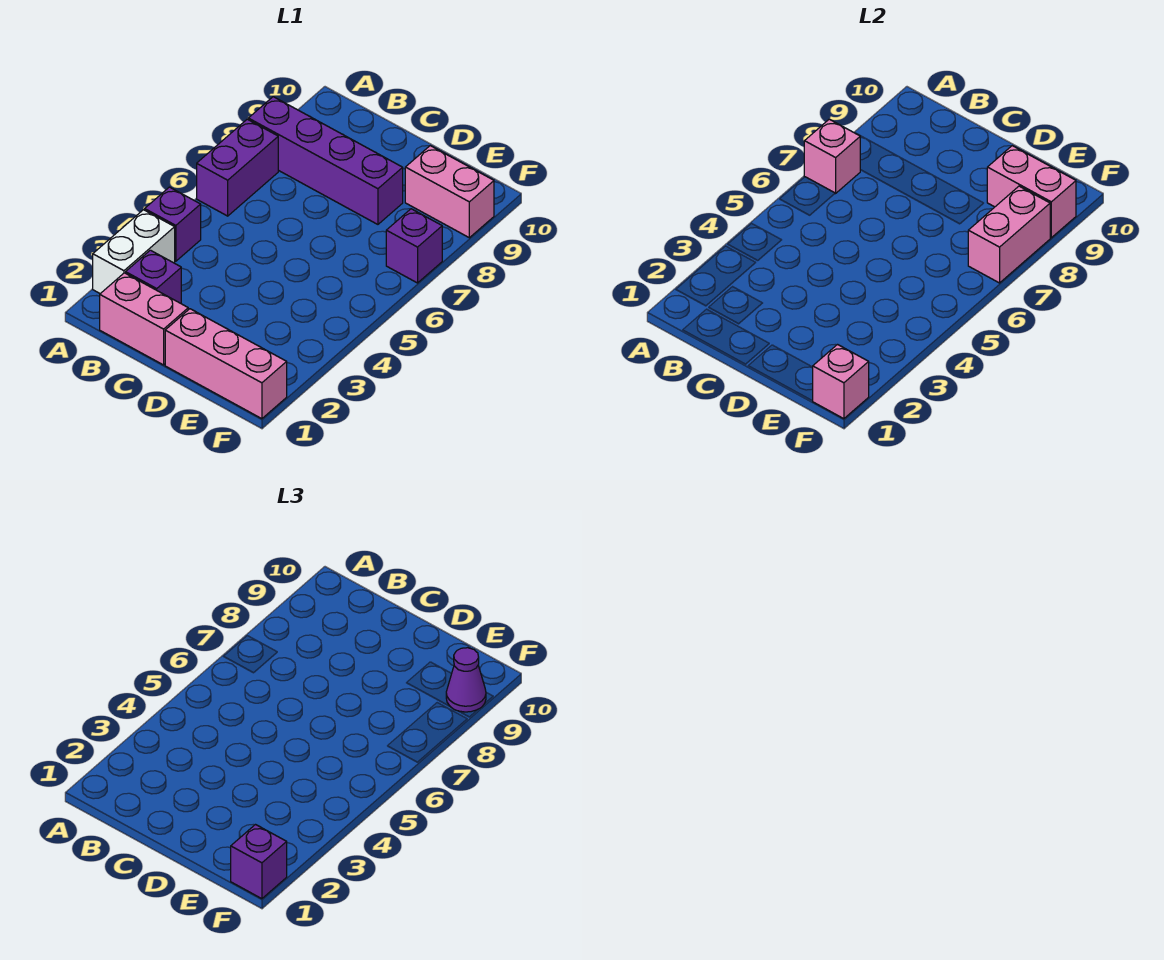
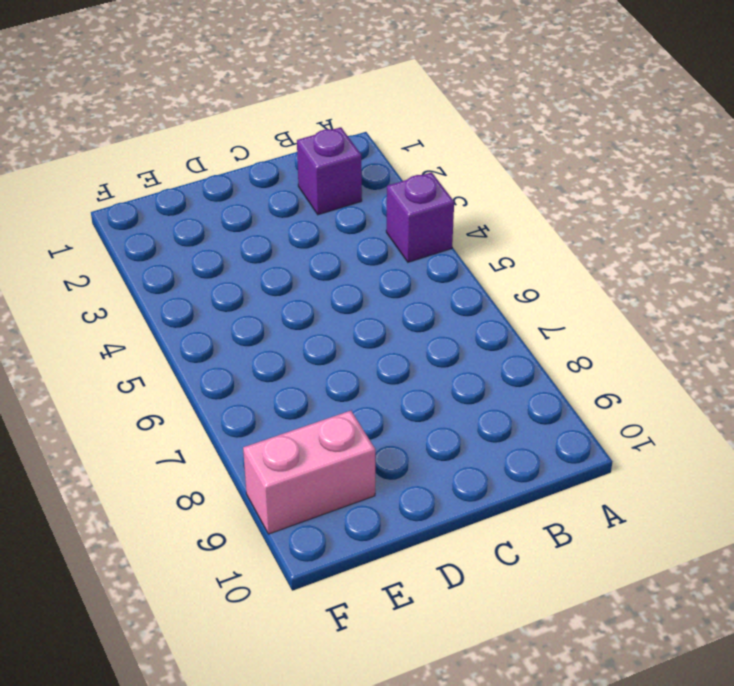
none -> white 1x2 brick [93,210,175,294]
none -> purple 1x2 brick [197,119,278,216]
none -> purple 1x4 brick [248,97,403,224]

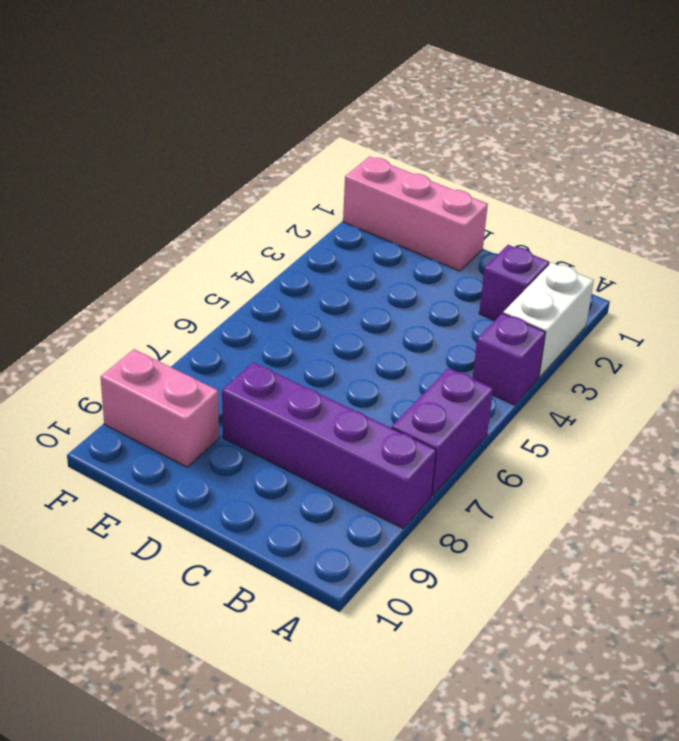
none -> pink 1x2 brick [100,273,188,365]
none -> purple 1x1 brick [386,209,442,283]
none -> pink 1x1 brick [804,119,860,193]

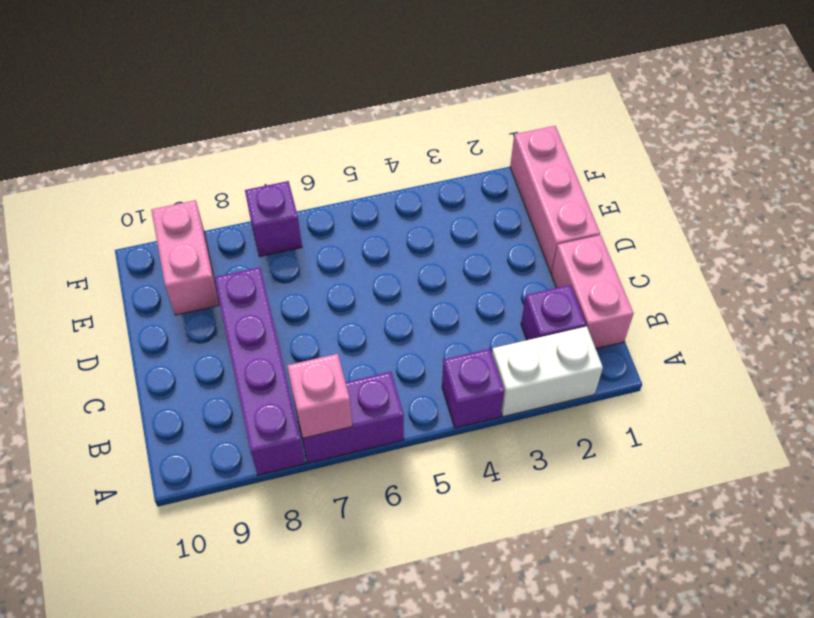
none -> pink 1x2 brick [987,146,1076,238]
none -> pink 1x1 brick [813,345,869,419]
none -> pink 1x2 brick [968,186,1050,283]

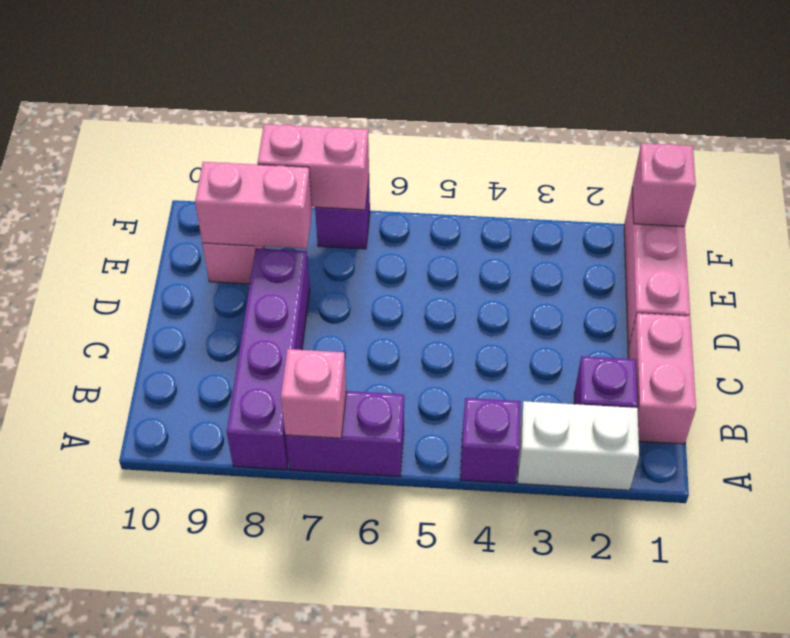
pink 1x2 brick [195,162,312,249] -> pink 1x2 brick turned to [987,146,1076,238]
none -> purple 1x1 brick [231,825,287,899]
none -> purple 1x1 cone [446,648,486,712]

